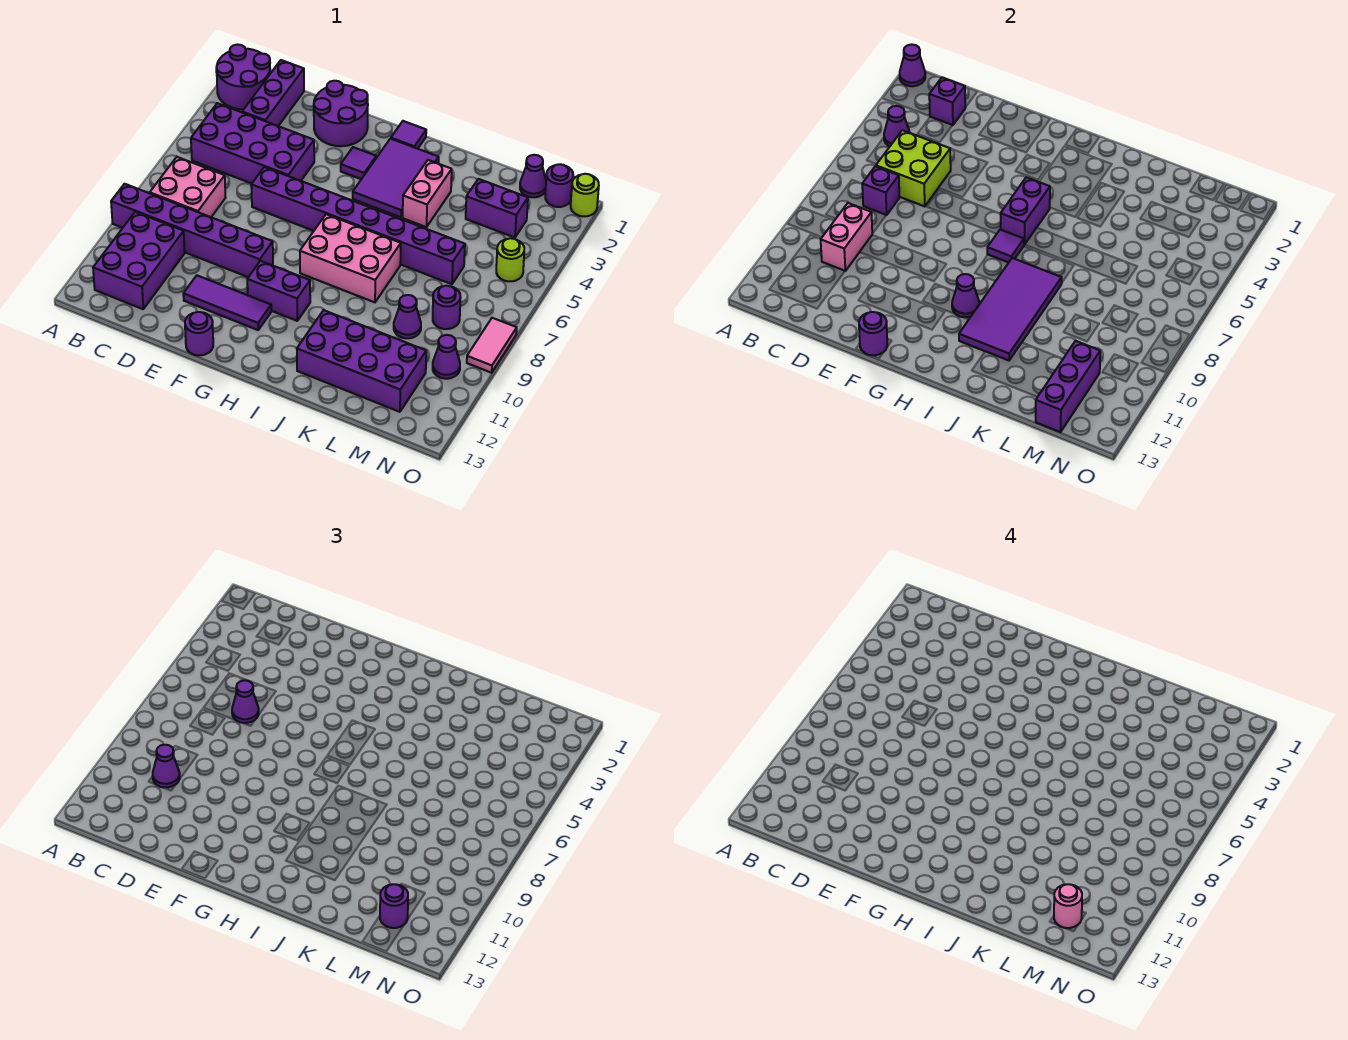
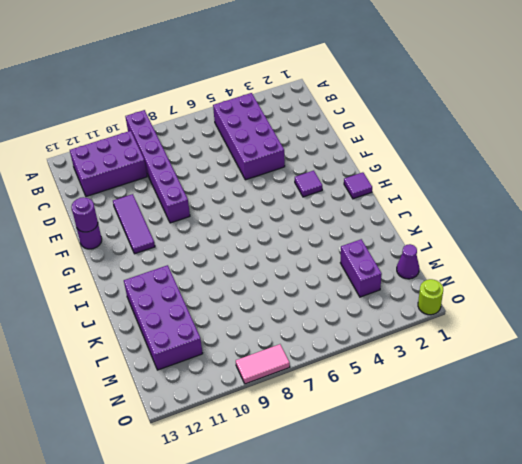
none -> purple 2x2 round brick [216,45,270,110]
none -> pink 2x2 brick [150,157,226,217]
none -> purple 1x3 brick [242,60,304,126]
none -> purple 2x2 round brick [314,81,368,146]

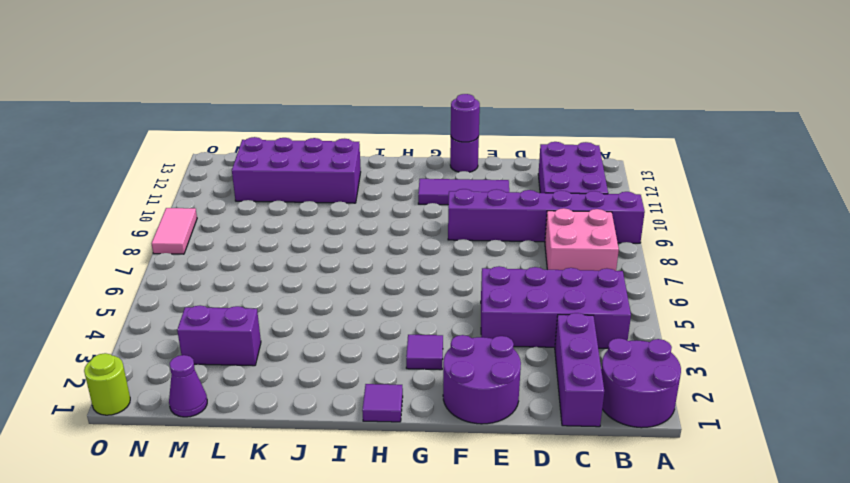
none -> purple 1x8 brick [251,167,465,284]
none -> purple 1x2 brick [247,261,310,321]
none -> purple 2x3 tile [353,139,439,217]
none -> pink 2x3 brick [300,214,401,302]

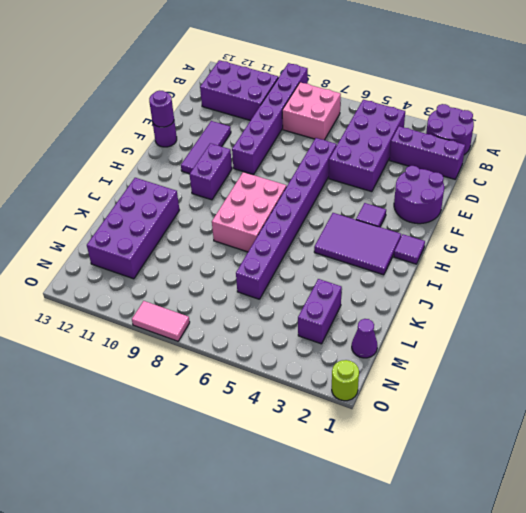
none -> pink 1x2 brick [403,160,452,227]
none -> purple 1x1 cone [394,295,421,338]
none -> purple 1x1 round brick [433,286,461,329]
none -> purple 1x1 round brick [545,164,573,207]

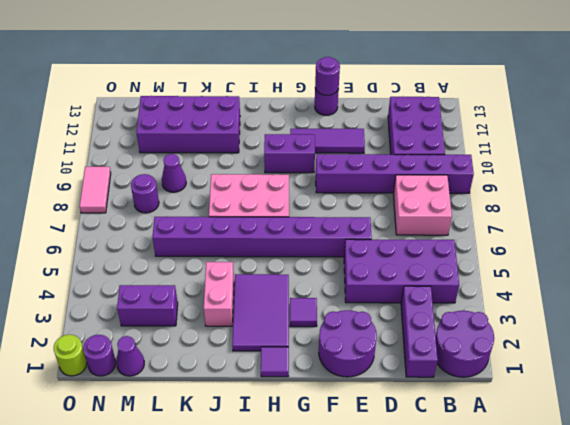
none -> lime 1x1 round brick [496,238,524,281]
none -> purple 1x1 cone [433,335,460,379]
none -> purple 1x1 cone [900,45,925,86]
none -> purple 1x1 cone [884,106,910,146]

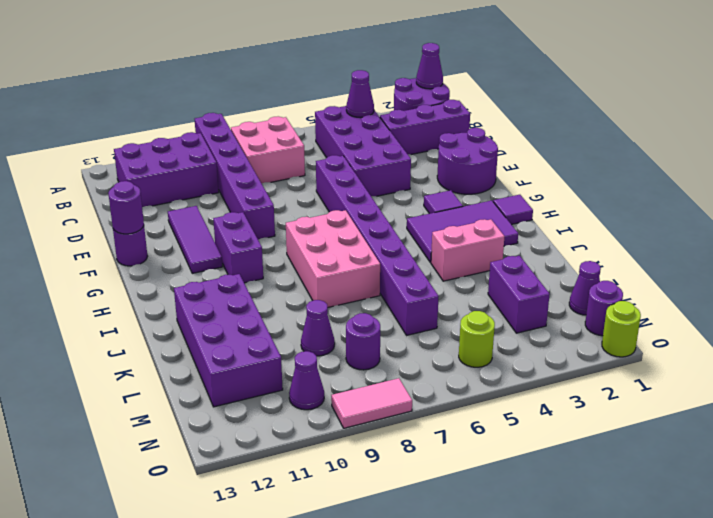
none -> purple 1x1 brick [929,77,965,125]
none -> lime 2x2 brick [876,130,951,206]
none -> purple 1x1 brick [862,166,900,215]
none -> pink 1x2 brick [821,203,872,271]

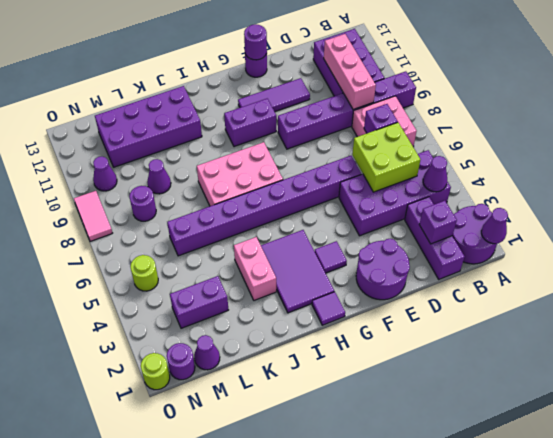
pink 1x3 brick [324,34,376,109] -> pink 1x2 brick [821,203,872,271]
none -> purple 1x2 brick [1001,177,1050,245]
none -> purple 1x1 tile [987,229,1024,263]
none -> purple 1x1 cone [952,274,979,317]
none -> purple 2x4 tile [959,258,1062,360]

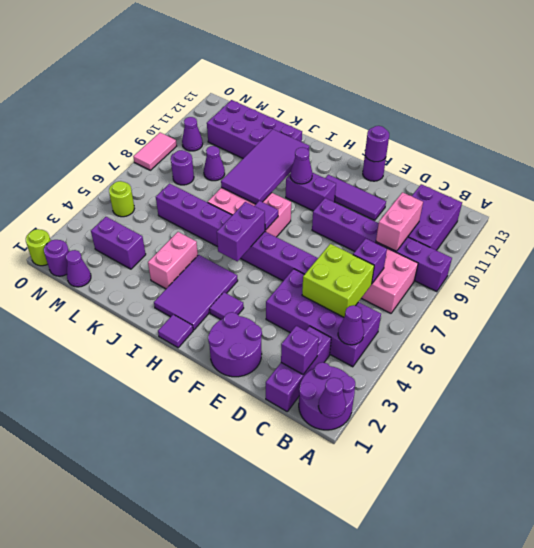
none -> purple 1x3 brick [1036,341,1100,432]
none -> purple 1x1 cone [153,745,180,788]
none -> purple 1x1 cone [232,680,259,723]
none -> purple 1x1 round brick [380,884,408,928]

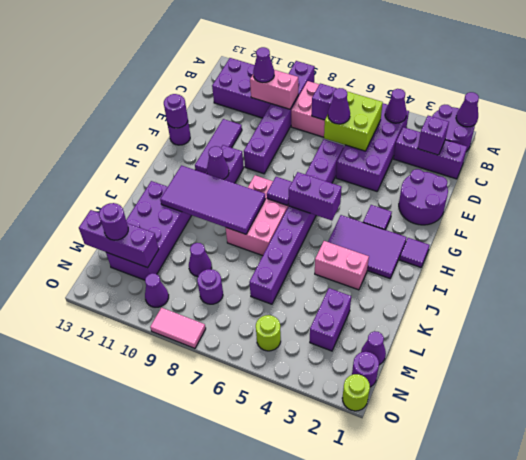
none -> pink 1x1 round brick [1054,884,1082,928]

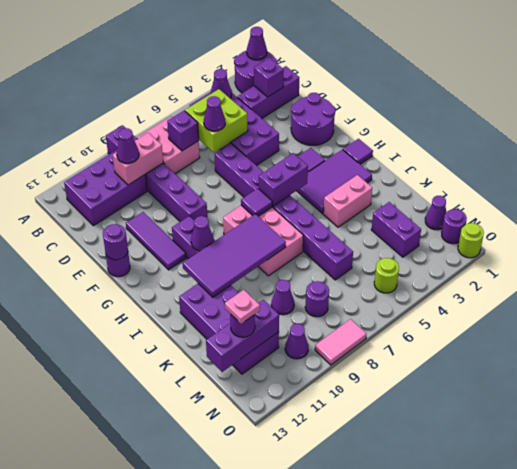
pink 1x1 plate [225,290,260,324] -> pink 1x1 round brick [1054,884,1082,928]

